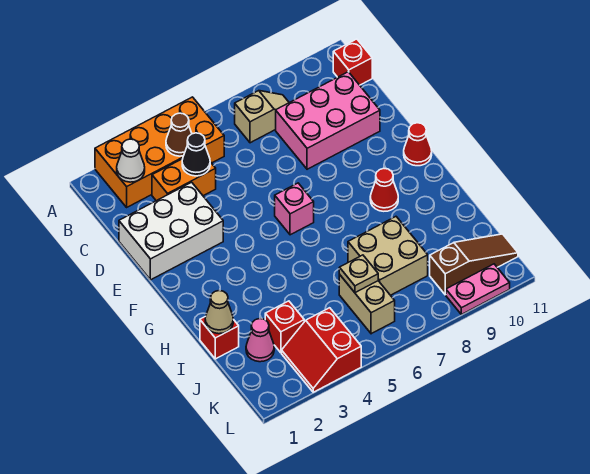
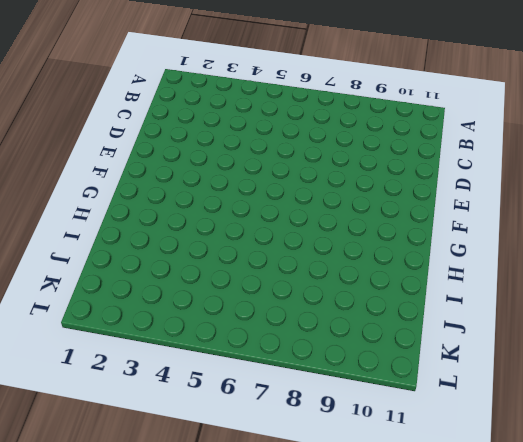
none -> orange 2x4 brick [95,97,224,207]
none -> tan 1x2 slope [235,91,289,143]
none -> red 1x1 brick [333,39,372,85]

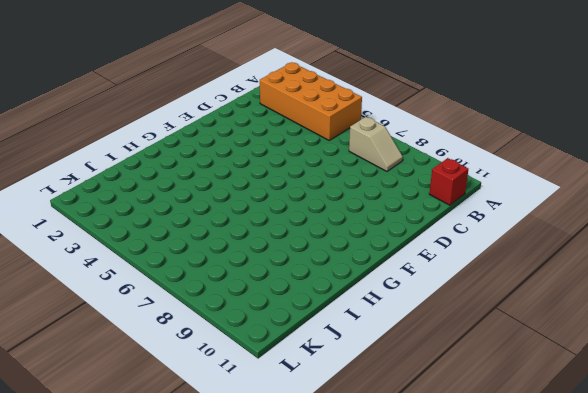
none -> orange 1x2 brick [152,159,216,201]
none -> pink 2x3 brick [276,72,380,169]
none -> white 2x3 brick [119,182,223,280]

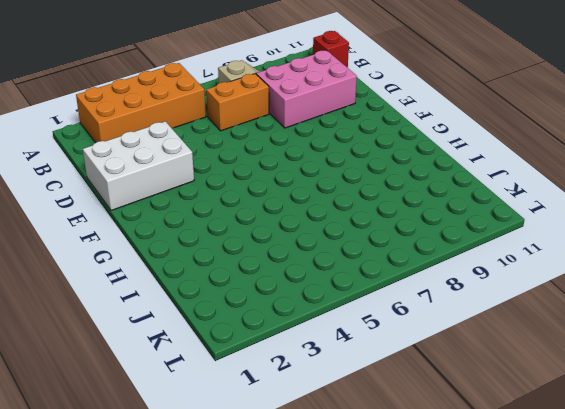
orange 1x2 brick [206,74,269,131] -> orange 1x2 brick moved to [152,159,216,201]
none -> pink 1x1 brick [275,183,314,235]
none -> red 1x1 cone [404,123,432,166]
none -> red 1x1 cone [370,169,398,211]

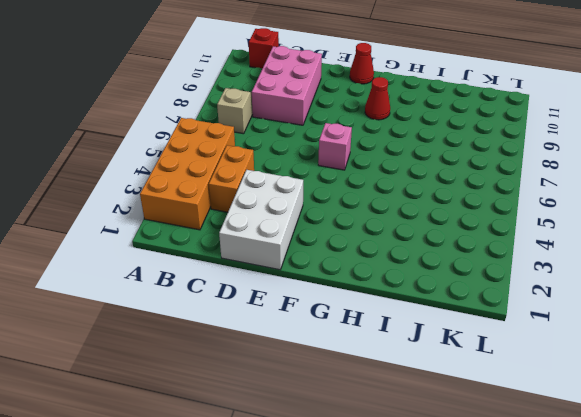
none -> red 1x1 brick [200,316,239,359]
none -> tan 2x2 brick [348,217,428,295]
none -> pink 1x1 cone [246,319,274,362]

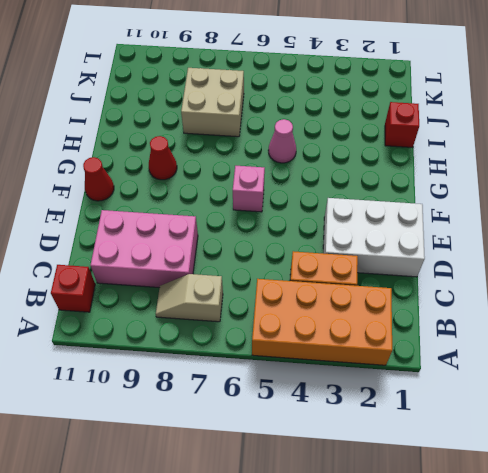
pink 1x1 cone [268,119,296,163] -> pink 1x1 cone moved to [246,319,274,362]
none -> red 1x1 brick [265,301,304,353]
none -> tan 1x2 brick [339,275,395,334]
none -> red 2x2 slope [282,308,361,392]

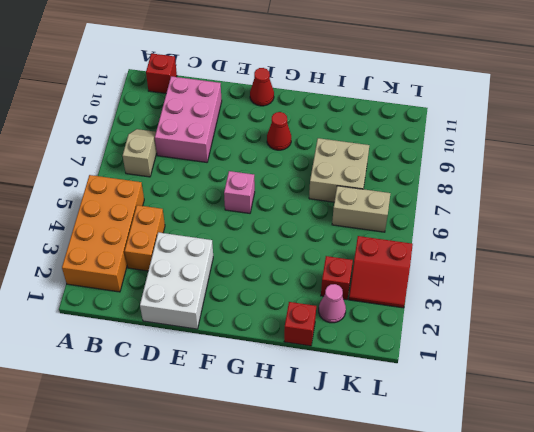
none -> brown 1x3 slope [430,234,518,295]
none -> pink 1x2 plate [446,264,510,314]
none -> white 1x1 cone [117,139,145,182]

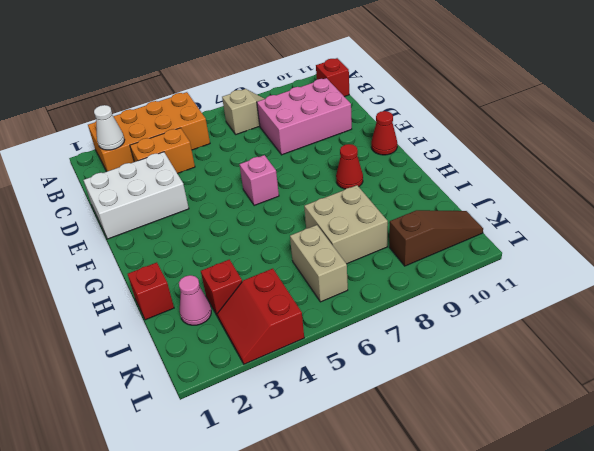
none -> pink 1x2 plate [446,264,510,314]
none -> brown 1x1 cone [166,113,192,156]
none -> black 1x1 cone [182,133,210,176]

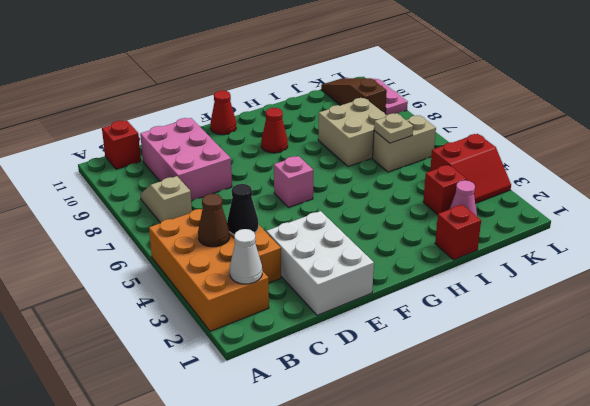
none -> tan 1x1 cone [205,291,233,334]

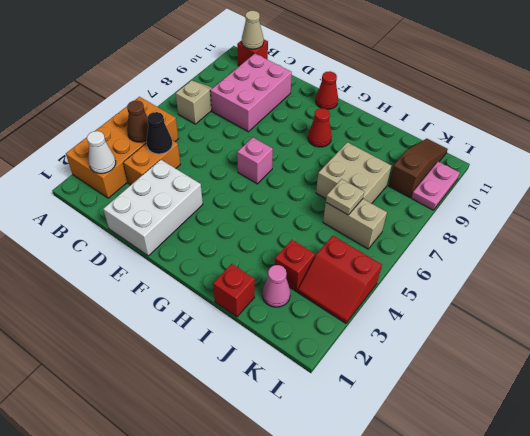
tan 1x1 cone [242,11,264,49] -> tan 1x1 cone moved to [205,291,233,334]

